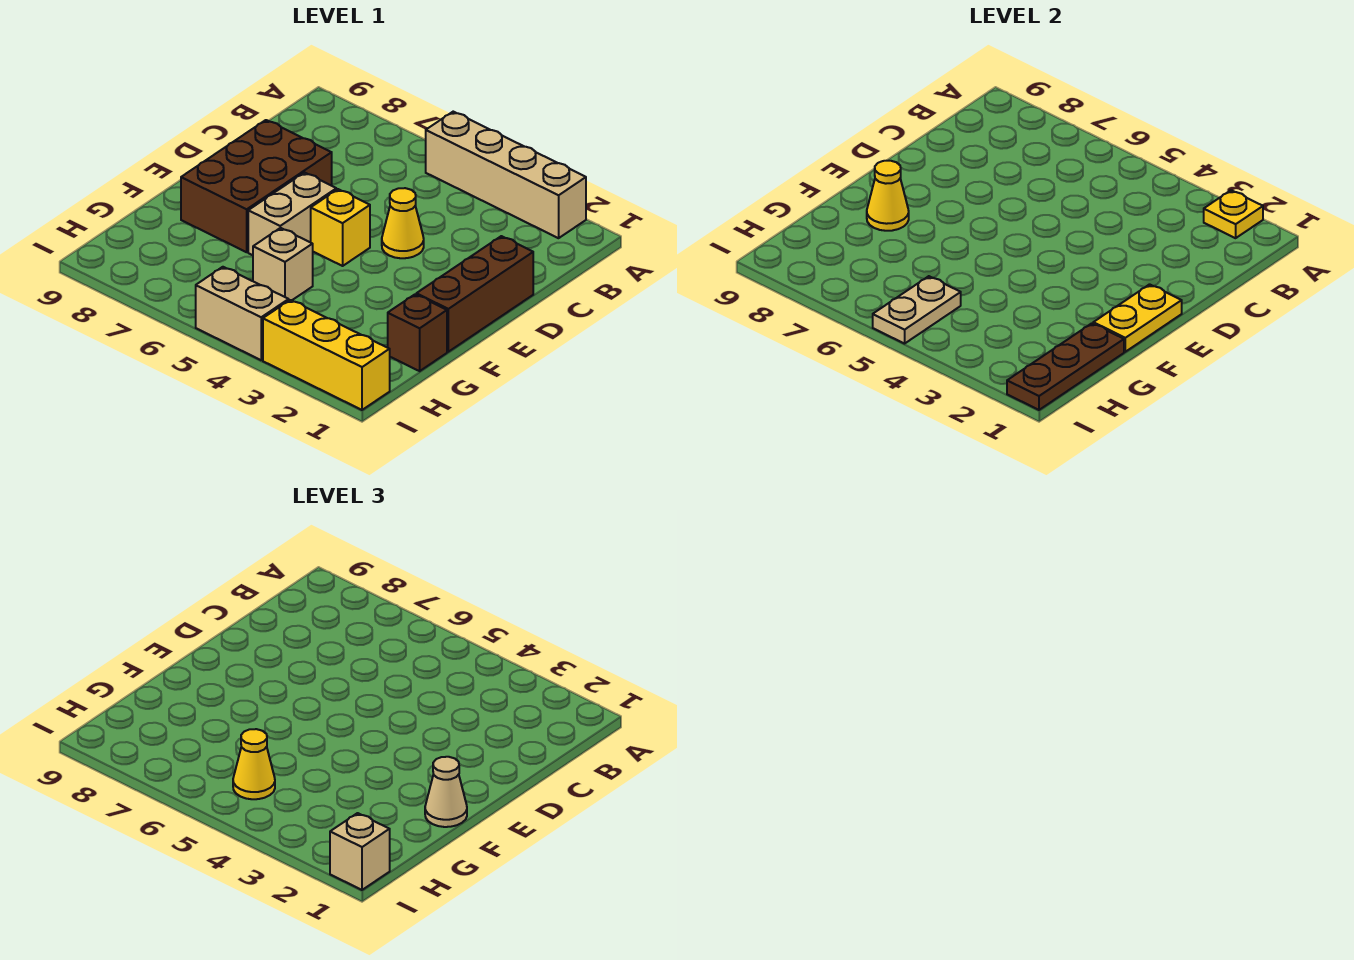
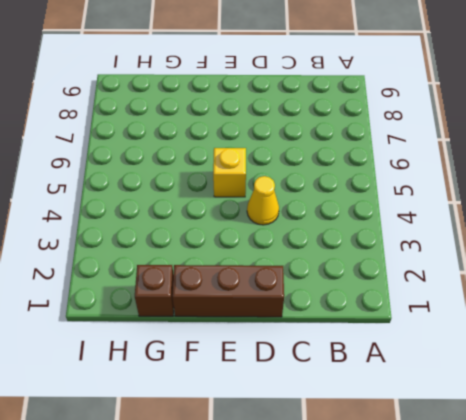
none -> tan 1x4 brick [426,112,586,238]
none -> brown 2x3 brick [181,120,332,252]
none -> tan 1x2 brick [248,173,336,255]

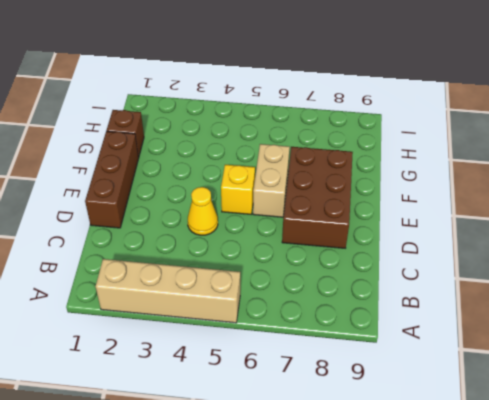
none -> tan 1x1 brick [253,228,313,300]
none -> yellow 1x3 brick [263,300,390,410]
none -> tan 1x2 brick [196,267,289,360]

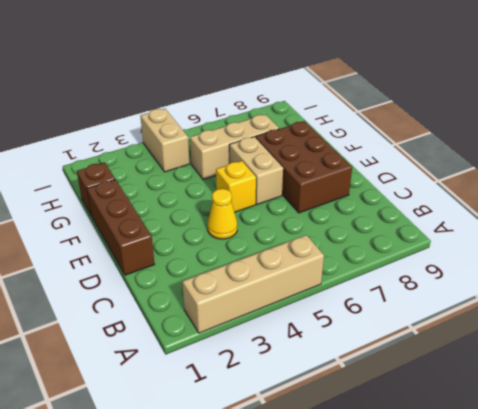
tan 1x3 brick [190,114,279,180] -> tan 1x1 brick [253,228,313,300]
tan 1x2 brick [140,109,189,172] -> tan 1x2 brick turned to [196,267,289,360]
none -> yellow 1x3 brick [263,300,390,410]
none -> yellow 1x1 plate [1204,190,1263,238]
none -> yellow 1x2 plate [1093,284,1182,352]

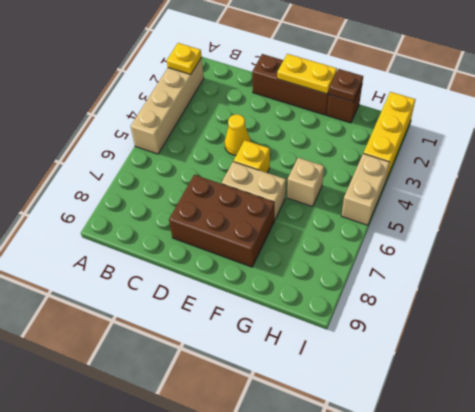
brown 1x1 plate [329,69,363,102] -> brown 1x3 plate [1007,323,1124,410]
none -> yellow 1x1 cone [867,161,909,231]
none -> tan 1x2 plate [873,276,961,344]
none -> tan 1x1 cone [425,757,467,827]

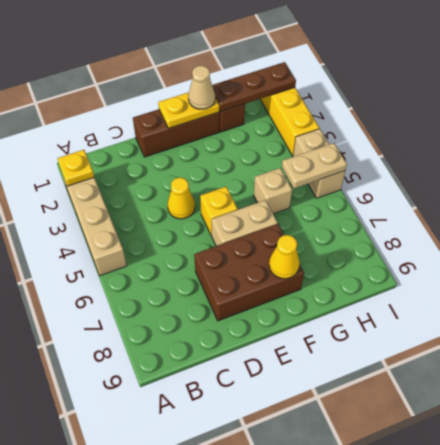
none -> yellow 1x1 cone [233,729,275,799]
none -> tan 1x1 brick [330,813,390,890]

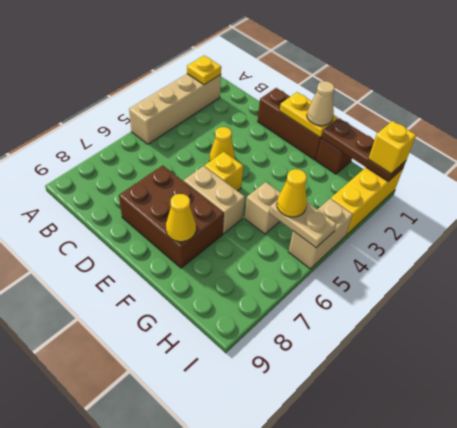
yellow 1x1 brick [369,121,416,174] -> tan 1x1 brick [330,813,390,890]

